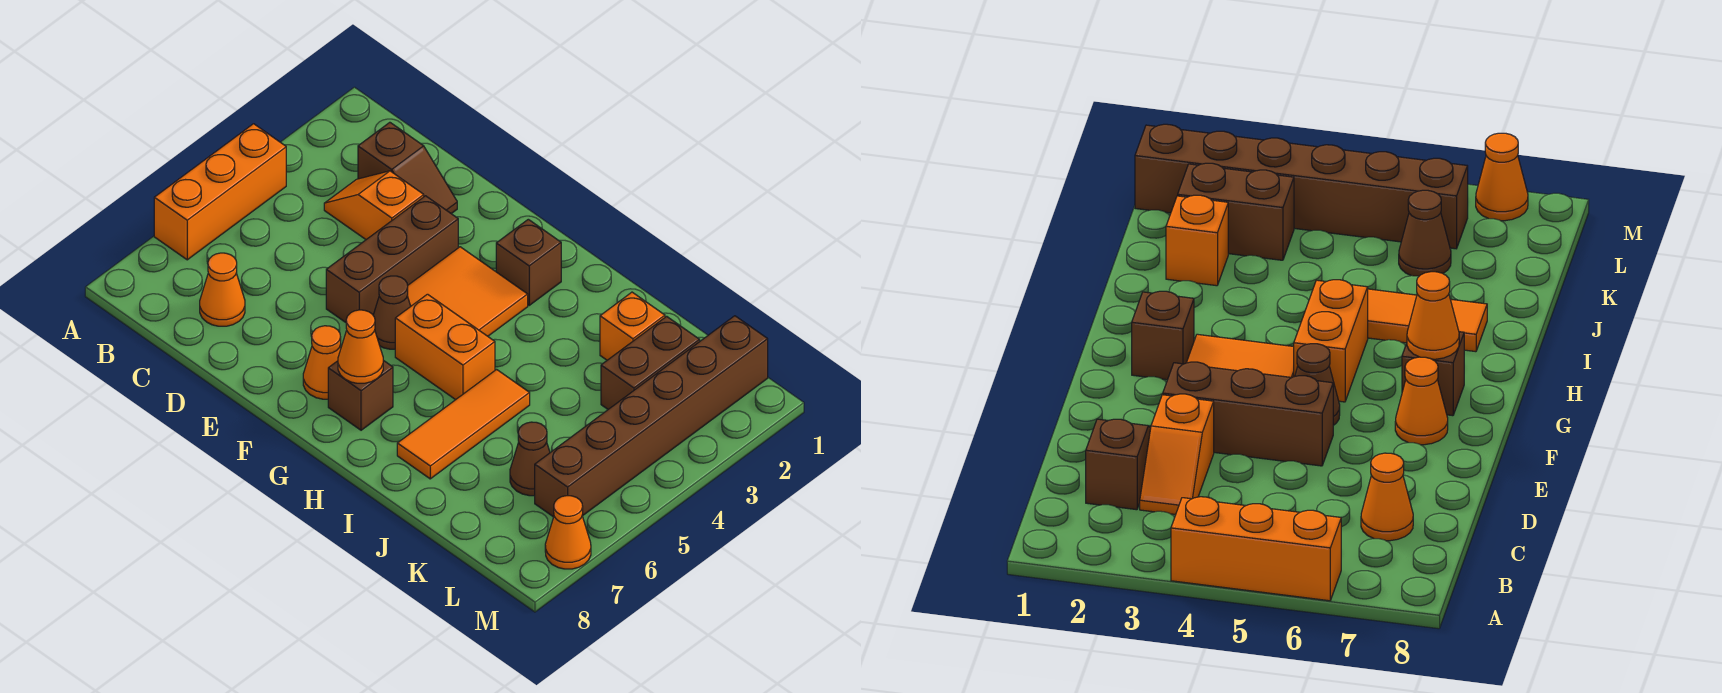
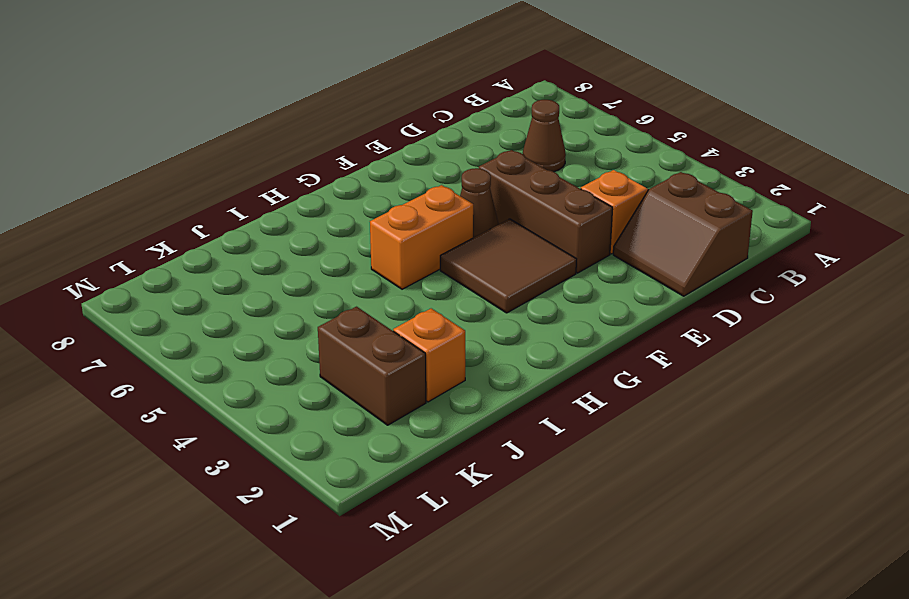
brown 2x2 slope [613,172,753,296] -> brown 1x2 slope [358,122,457,214]
brown 1x1 cone [523,100,566,172] -> brown 1x1 cone moved to [510,422,550,496]
brown 2x2 tile [440,219,577,313] -> orange 2x2 tile [407,247,528,336]
none -> orange 1x3 brick [154,124,286,260]
none -> orange 1x1 cone [200,253,245,326]
none -> orange 1x1 cone [303,326,341,399]

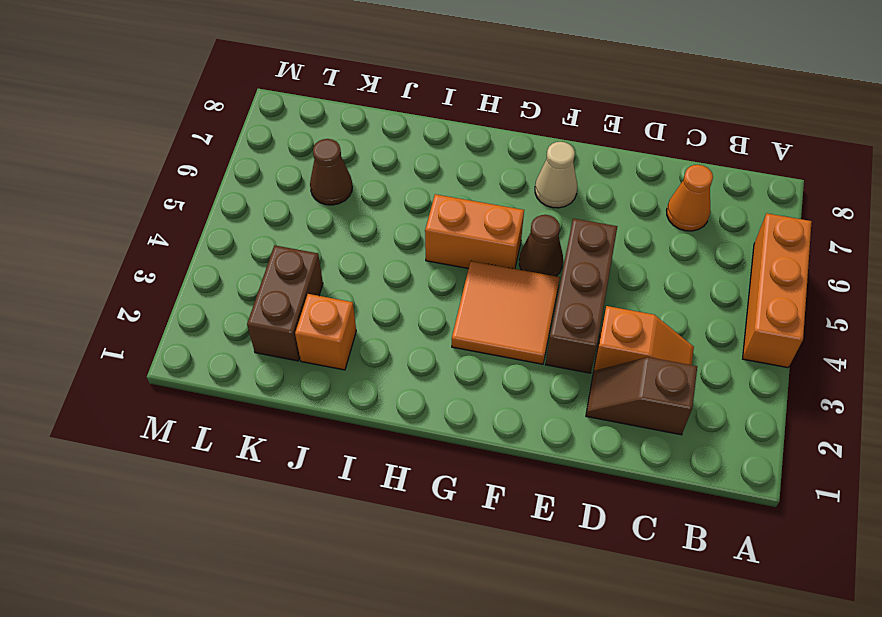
tan 1x1 cone [535,142,577,208] -> orange 1x1 cone [303,326,341,399]
none -> brown 1x1 brick [496,219,561,305]
none -> brown 1x1 brick [328,360,393,430]
none -> orange 1x3 tile [397,370,530,479]

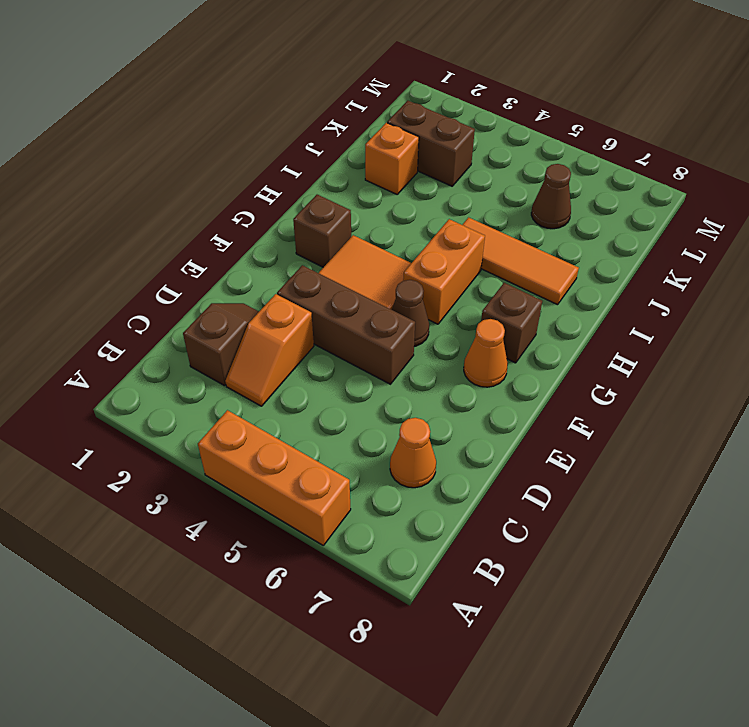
none -> brown 1x6 brick [535,316,768,517]
none -> orange 1x1 cone [545,496,591,569]
none -> orange 1x1 cone [338,310,383,383]

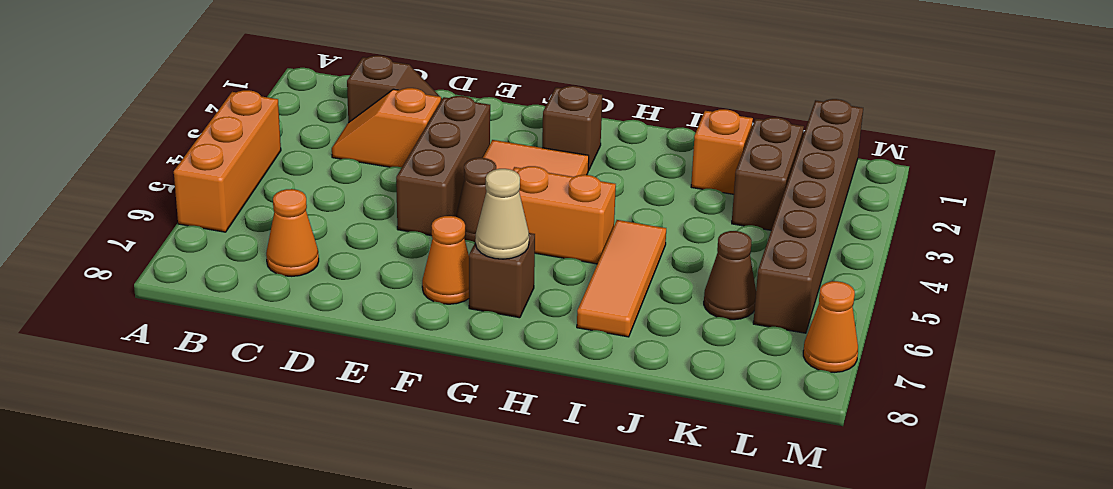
tan 1x1 cone [475,169,529,259] -> orange 1x1 cone [338,310,383,383]

